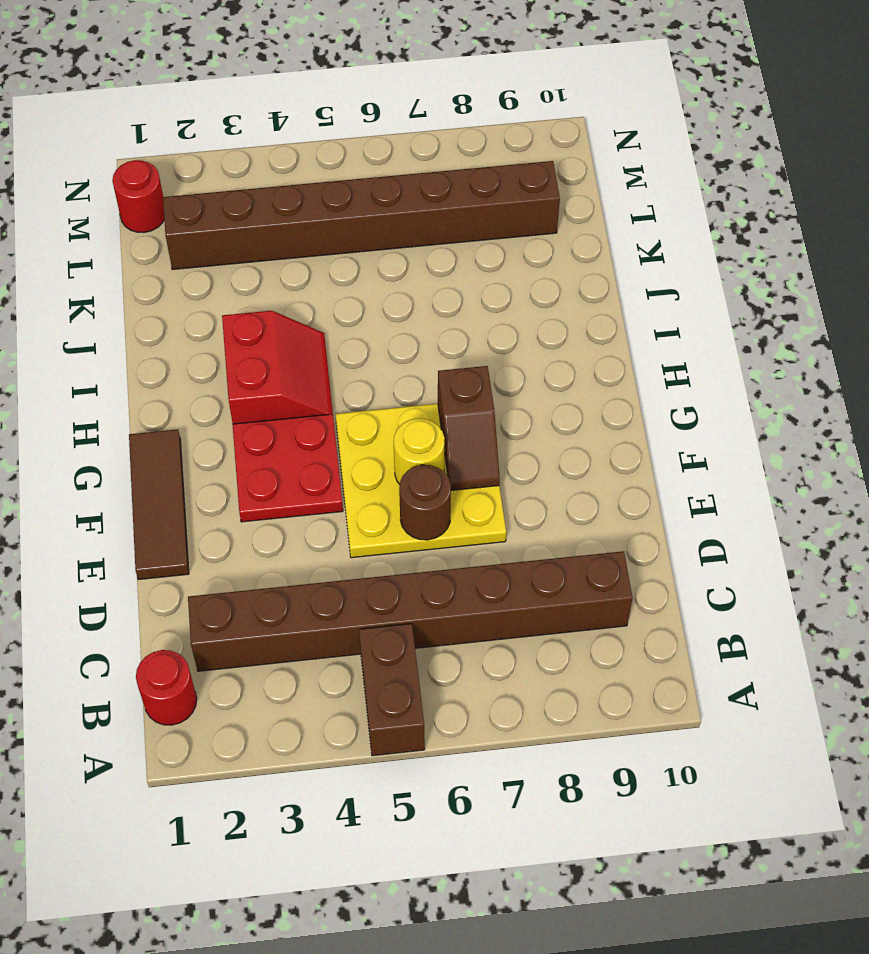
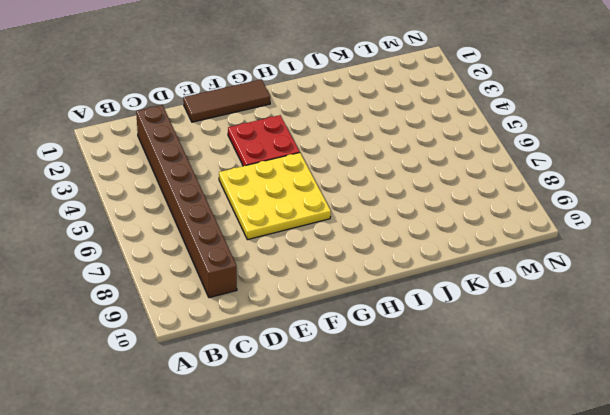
none -> brown 1x2 brick [359,624,425,756]
none -> red 1x1 round brick [136,650,197,725]
none -> red 2x2 slope [222,311,333,424]

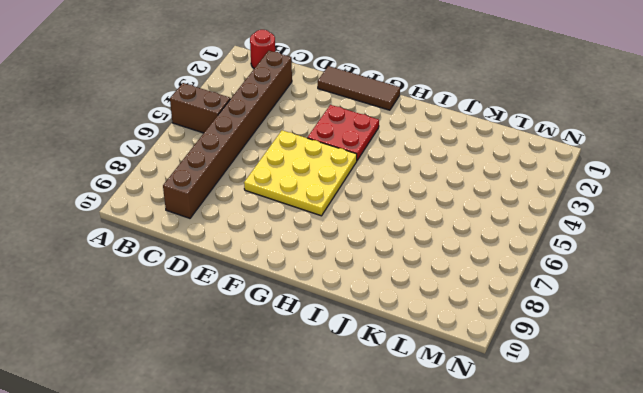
none -> red 2x2 slope [222,311,333,424]
none -> brown 1x8 brick [163,161,560,270]
none -> red 1x1 round brick [112,160,164,233]

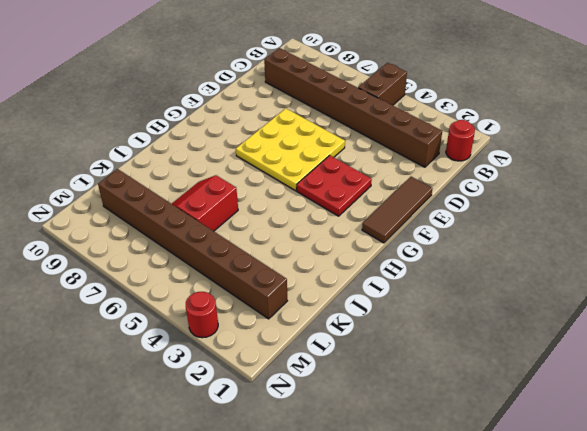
red 2x2 slope [172,175,238,231] -> red 2x2 slope moved to [222,311,333,424]
red 1x1 round brick [186,292,218,338] -> red 1x1 round brick moved to [112,160,164,233]
none -> brown 1x1 round brick [399,465,451,540]
none -> yellow 1x1 round brick [394,419,445,484]
none -> brown 1x2 slope [438,366,500,490]

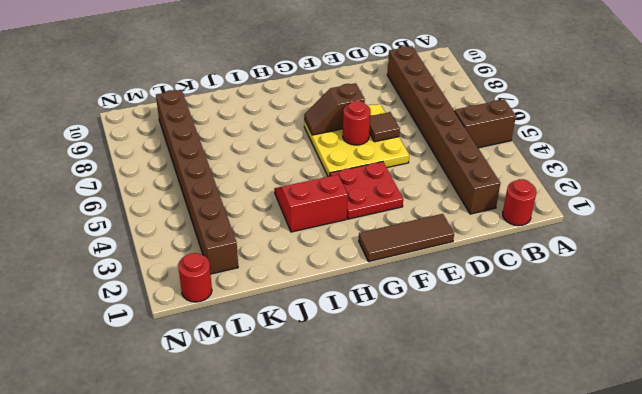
brown 1x1 tile [369,112,400,142] -> brown 1x1 round brick [399,465,451,540]
red 1x1 round brick [343,101,371,145] -> yellow 1x1 round brick [394,419,445,484]
brown 1x2 slope [304,83,365,135] -> brown 1x2 slope turned to [438,366,500,490]

